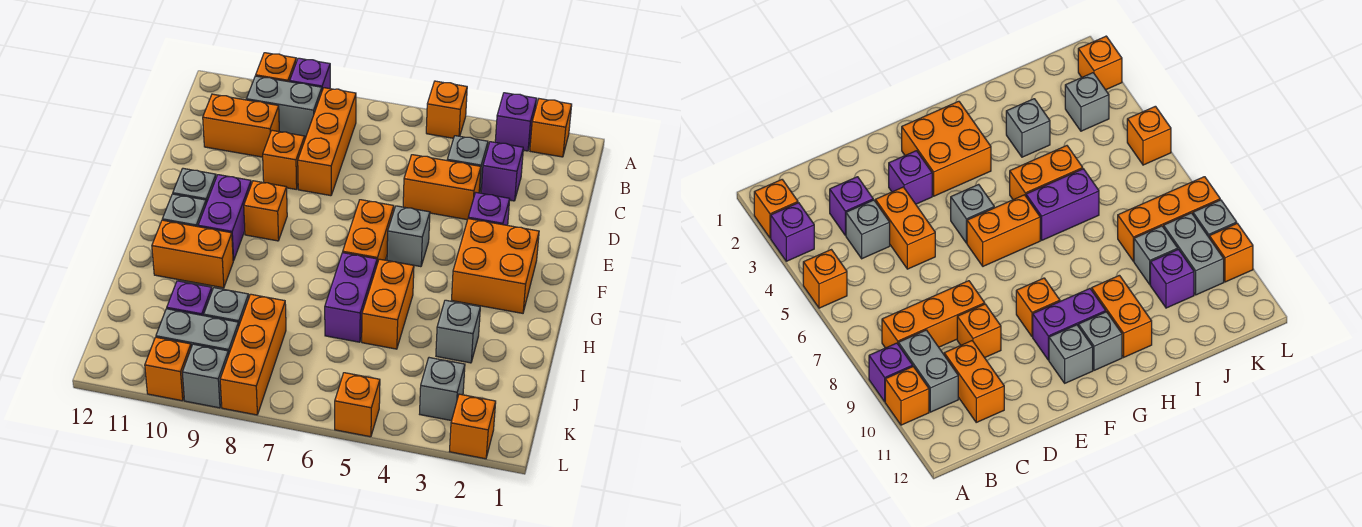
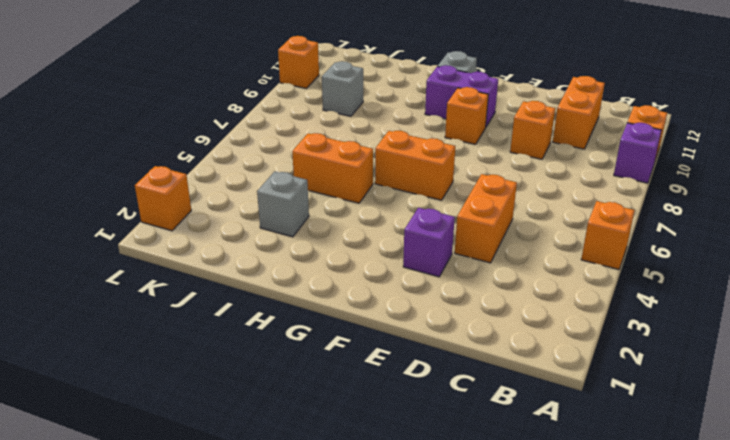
none -> orange 1x1 brick [530,99,572,157]
none -> purple 1x1 brick [495,93,537,151]
none -> orange 1x3 brick [298,88,356,196]
none -> grey 1x2 brick [247,76,322,138]

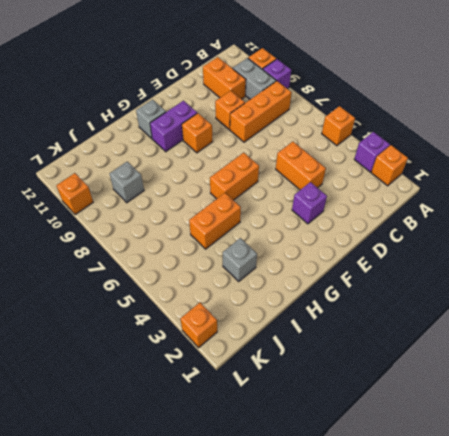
none -> purple 1x1 brick [481,142,523,201]
none -> grey 1x1 brick [447,136,488,193]
none -> orange 2x2 brick [452,219,539,313]
none -> grey 1x1 brick [387,206,430,267]

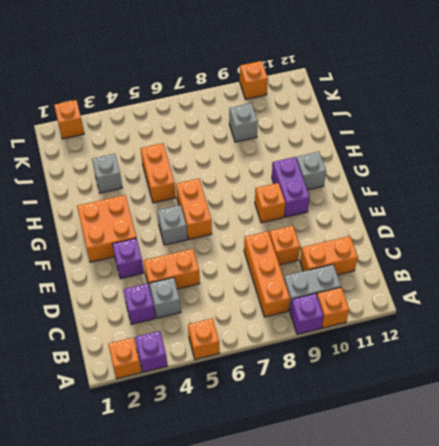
none -> grey 1x1 brick [173,168,216,203]
none -> purple 1x2 brick [325,253,377,342]
none -> orange 1x2 brick [152,220,233,288]
none -> orange 1x3 brick [220,294,286,415]

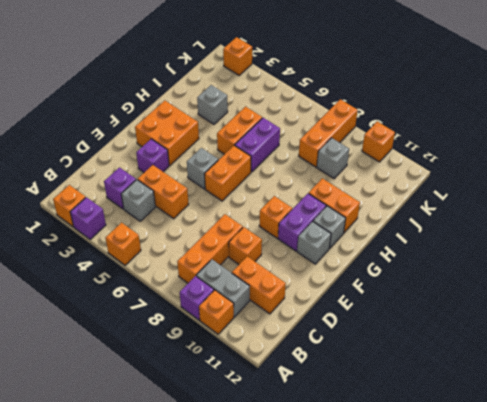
none -> purple 1x1 brick [167,281,212,316]
none -> grey 1x1 brick [420,358,465,421]
none -> grey 1x2 brick [156,309,239,355]
none -> orange 1x1 brick [335,373,380,437]

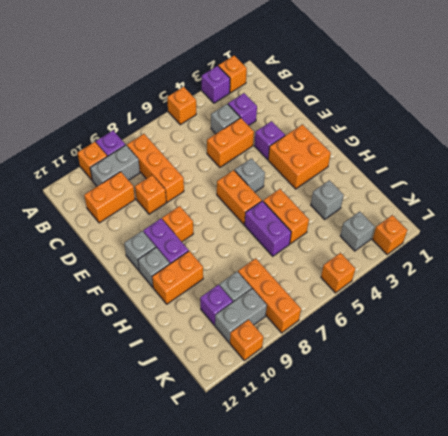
none -> grey 1x1 brick [182,344,229,408]

